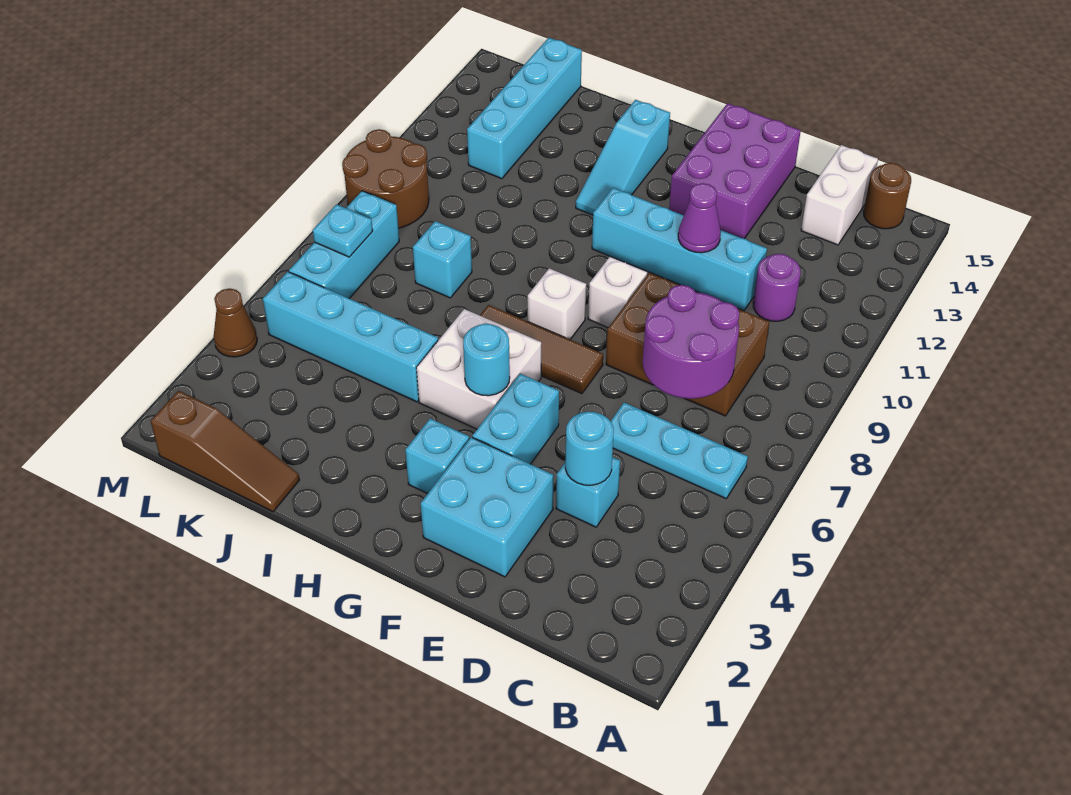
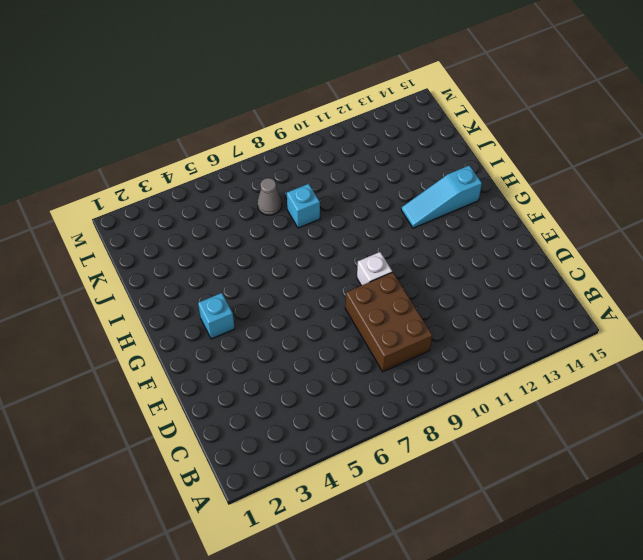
grey 1x1 cone [257,178,282,215] -> none
none -> cyan 1x3 plate [611,403,748,498]
none -> brown 1x1 round brick [864,163,911,229]
none -> purple 1x1 round brick [753,254,801,321]

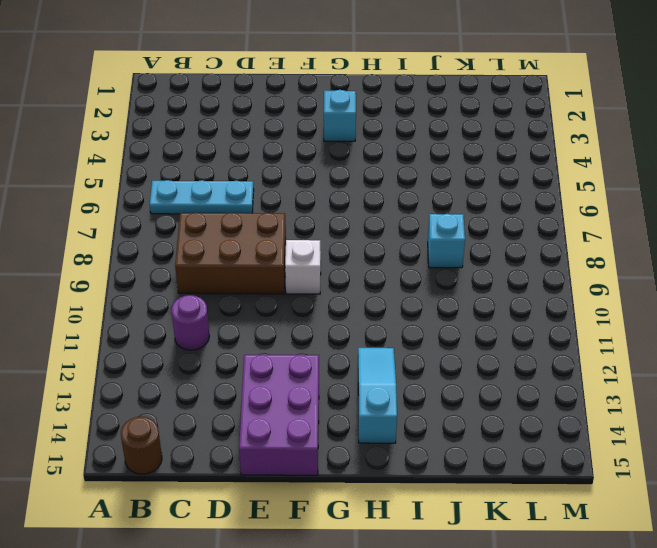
none -> white 1x2 brick [801,145,878,245]
none -> cyan 1x1 brick [556,457,620,527]
none -> cyan 1x4 brick [592,188,767,311]

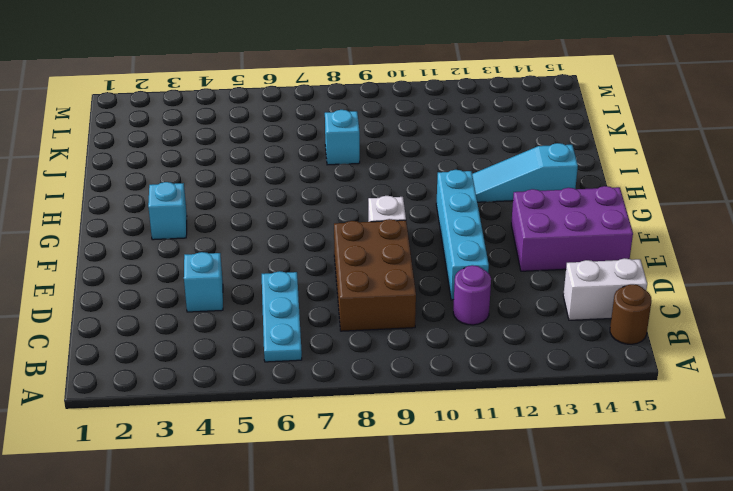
none -> cyan 2x2 brick [421,437,553,577]
none -> cyan 1x2 brick [472,374,559,464]
none -> brown 1x3 tile [480,305,603,394]

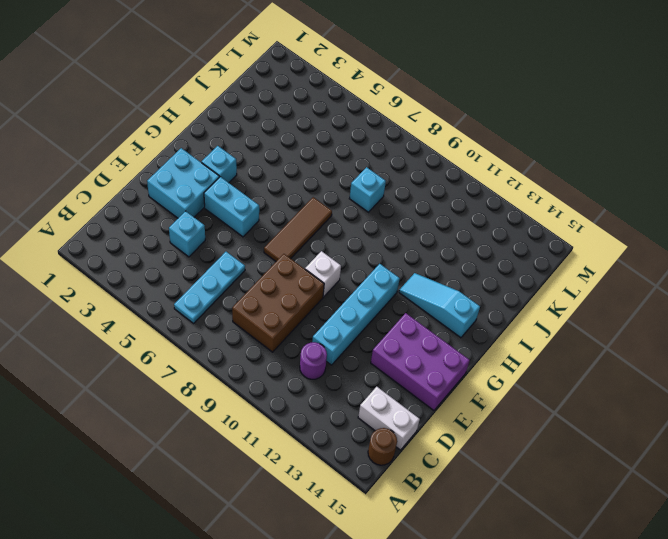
none -> white 2x2 brick [416,309,541,429]
none -> white 1x1 brick [528,268,586,339]
none -> cyan 1x4 brick [263,272,438,402]

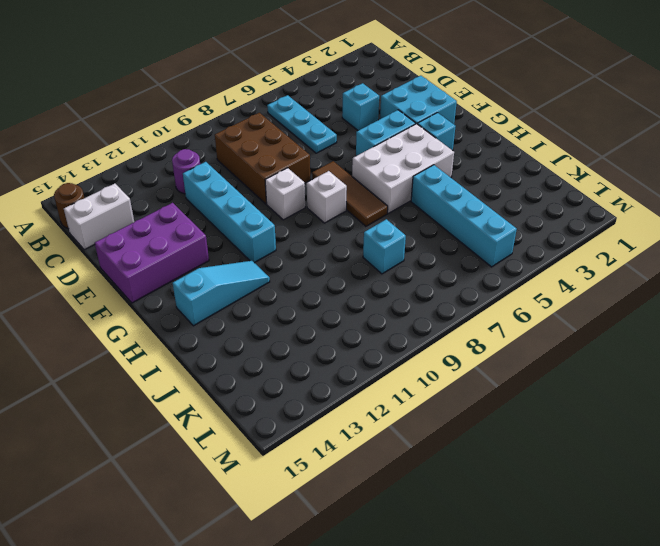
white 2x3 brick [352,124,454,213] -> white 2x2 brick [416,309,541,429]
none -> brown 1x3 slope [151,391,299,512]
none -> cyan 1x4 brick [467,38,582,179]
none -> cyan 1x3 brick [289,191,399,298]

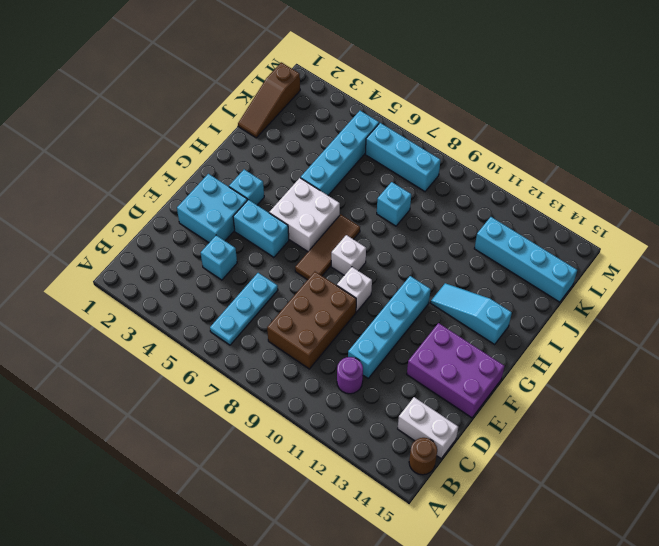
none -> brown 2x2 round brick [342,129,429,228]
none -> brown 1x1 cone [214,288,257,357]
none -> purple 2x2 round brick [643,285,739,399]

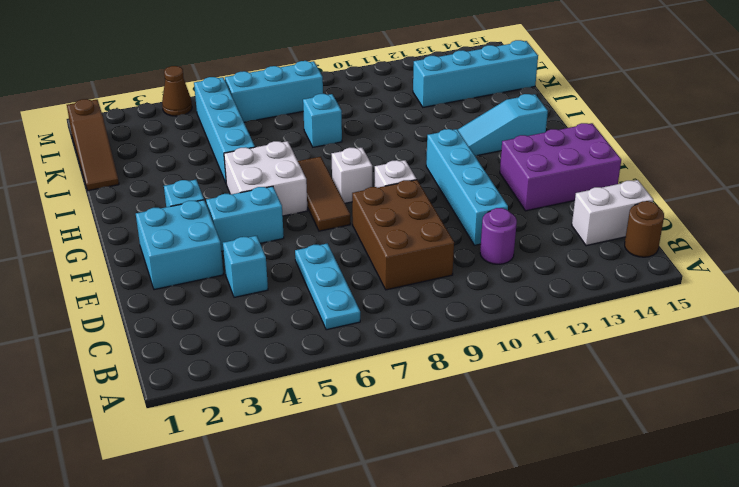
none -> brown 2x2 round brick [342,129,429,228]
none -> purple 2x2 round brick [643,285,739,399]
none -> cyan 1x1 round brick [565,412,614,485]

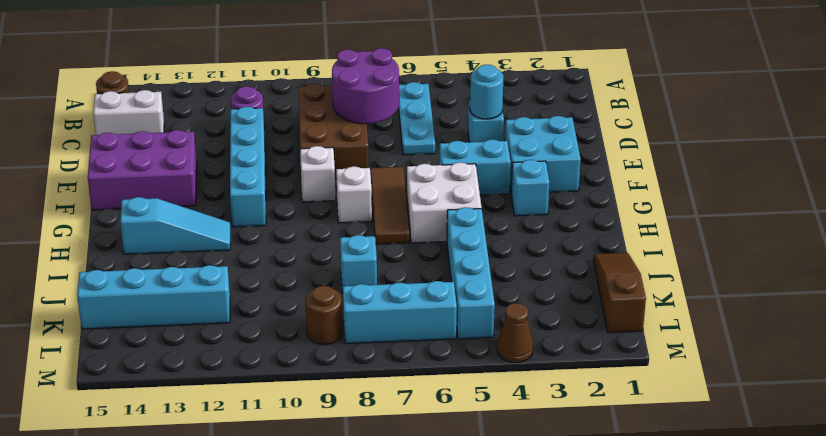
brown 1x1 round brick [305,286,343,344] -> brown 2x2 round brick [342,129,429,228]
none -> purple 1x1 cone [678,183,721,253]
none -> cyan 1x1 round brick [463,324,510,396]
none -> cyan 1x1 plate [313,204,373,257]

